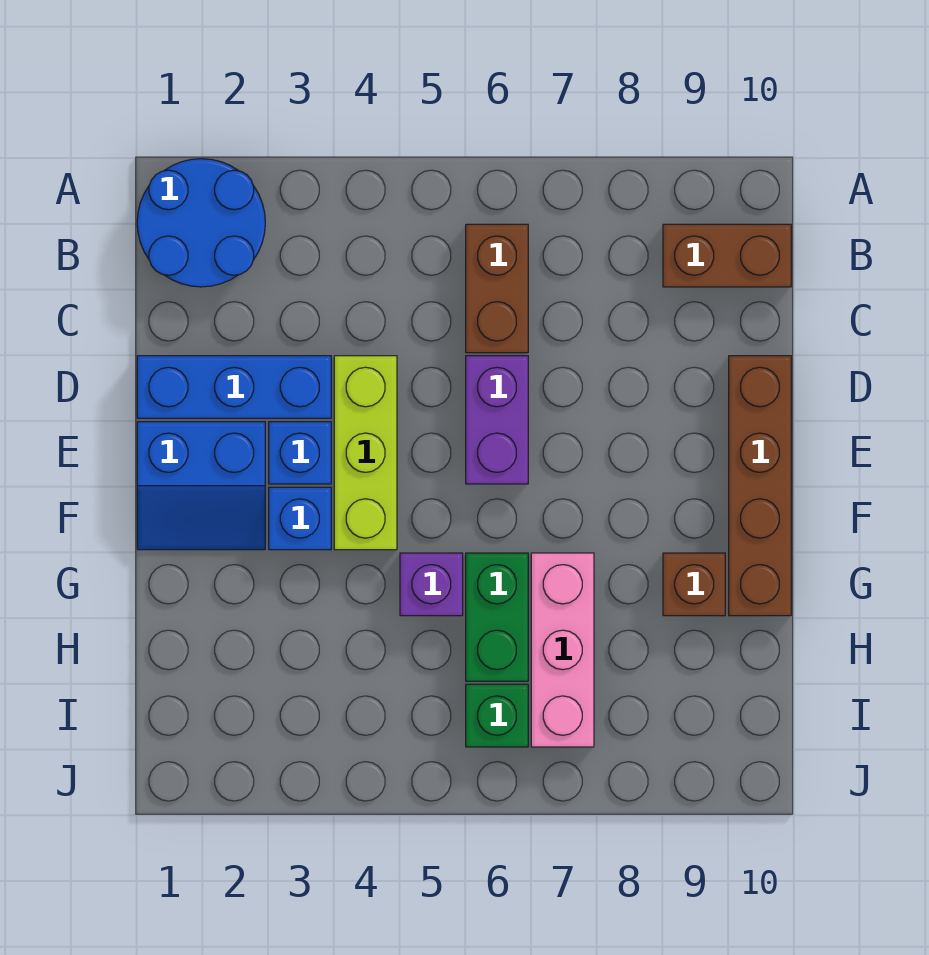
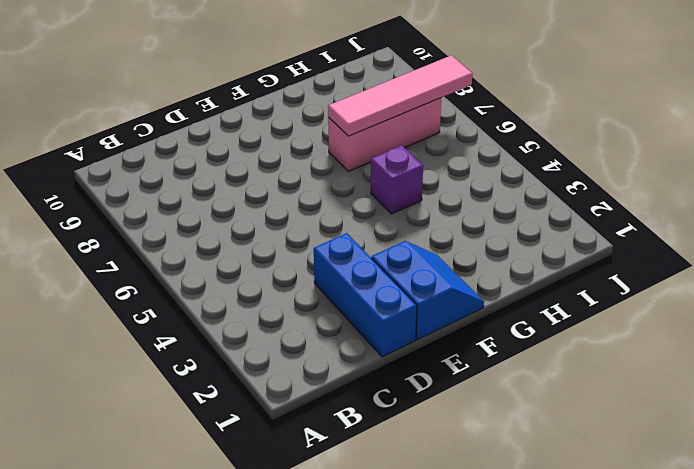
pink 1x4 tile [328,55,472,136] -> none
none -> blue 2x2 round brick [137,159,265,287]
none -> brown 1x2 brick [466,224,528,353]
none -> brown 1x2 brick [663,224,791,287]

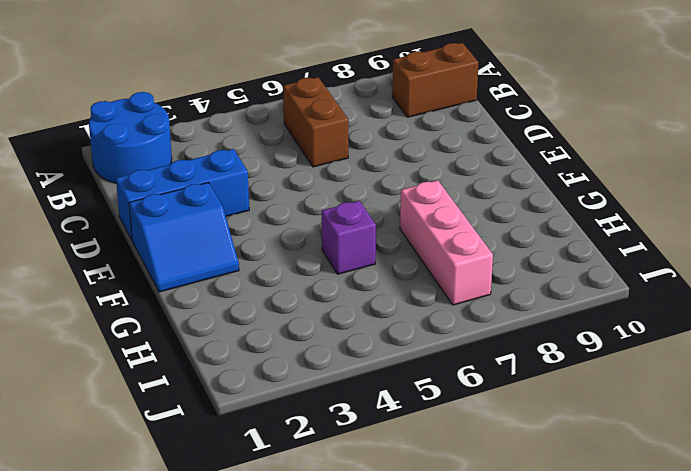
none -> lime 1x3 brick [334,356,397,550]
none -> purple 1x2 brick [466,356,528,484]
none -> brown 1x4 brick [729,356,791,616]

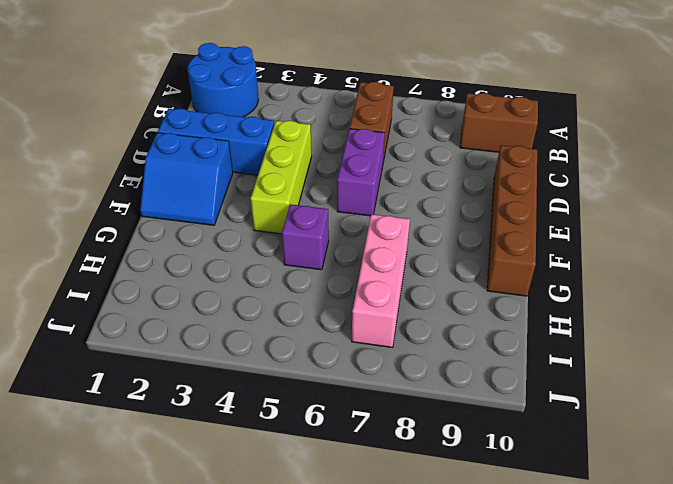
none -> blue 1x1 brick [269,422,331,484]
none -> blue 1x1 brick [269,487,331,550]
none -> green 1x2 brick [466,553,528,681]

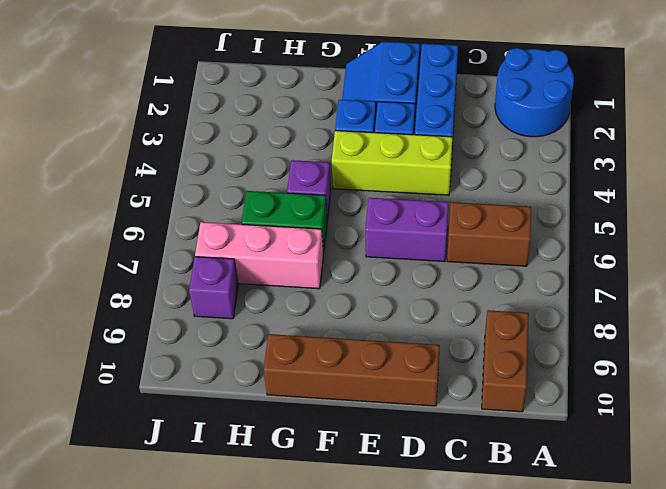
purple 1x1 brick [189,257,238,319] -> none
none -> brown 1x1 brick [663,553,725,616]
none -> green 1x1 brick [466,684,528,747]

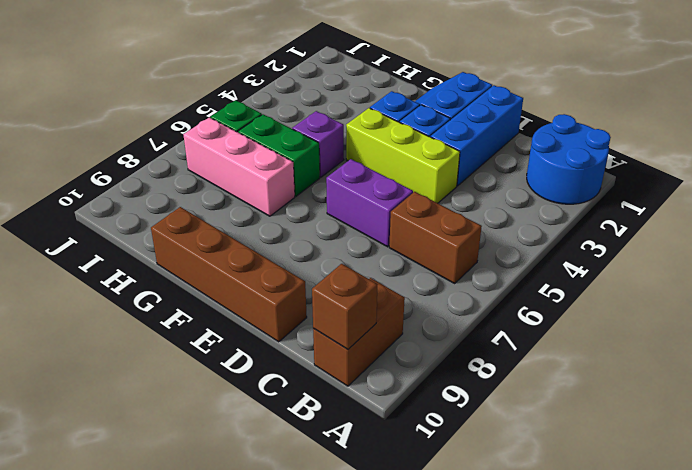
brown 1x1 brick [312,264,378,349] -> brown 1x1 brick moved to [663,553,725,616]

